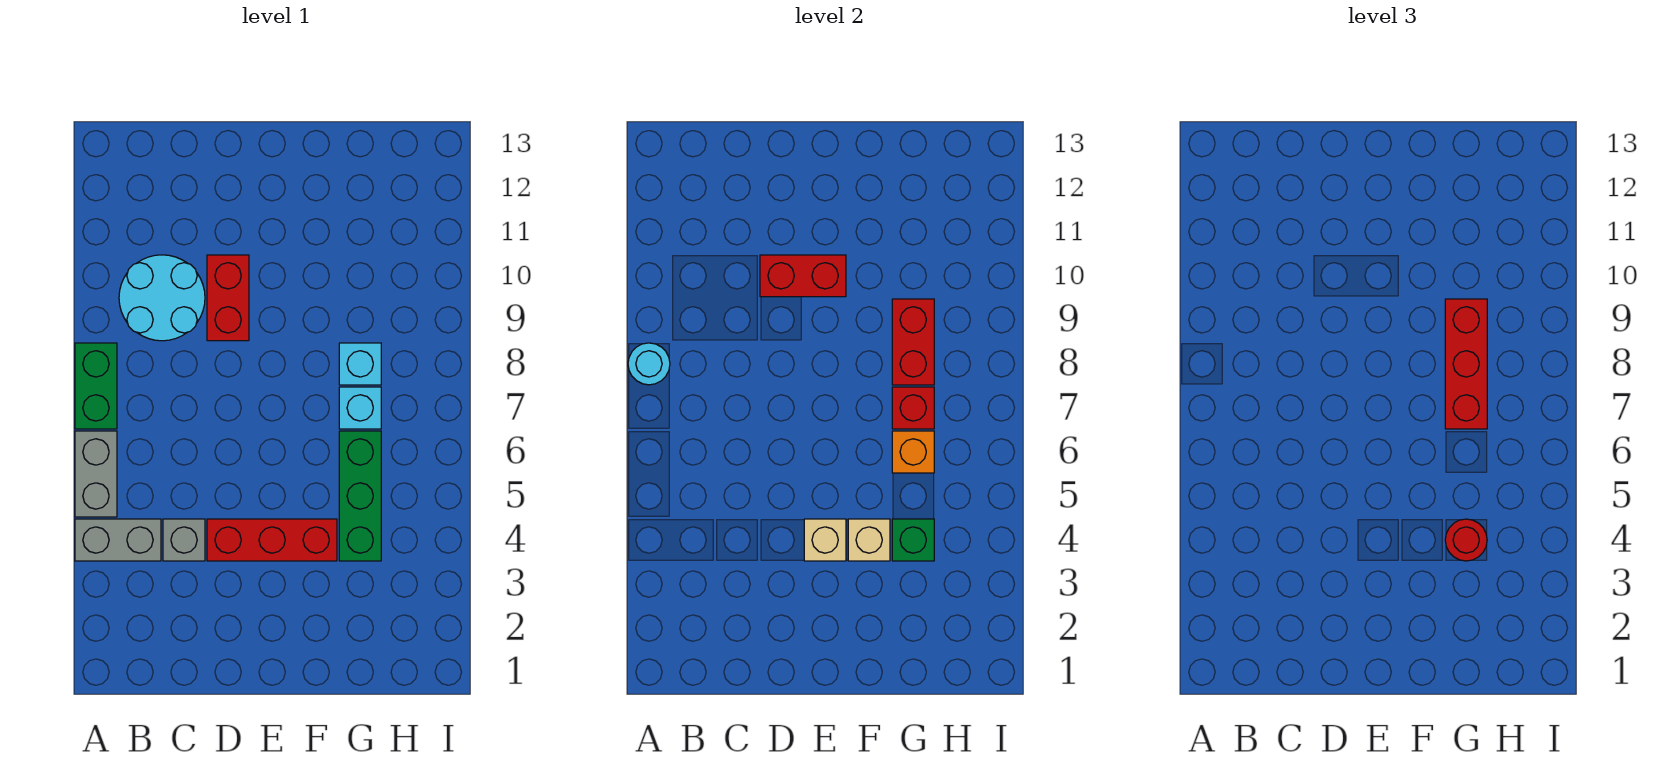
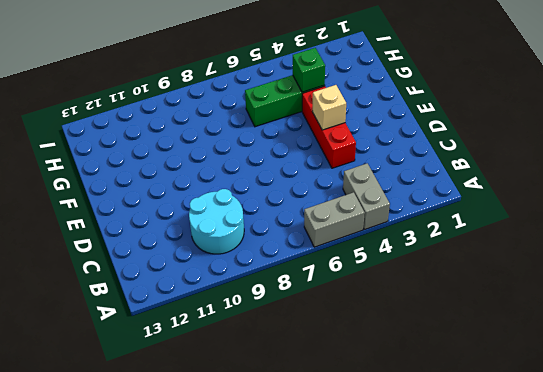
none -> green 1x2 brick [75,343,117,429]
none -> grey 1x1 brick [163,519,205,561]
none -> red 1x2 brick [207,255,249,341]

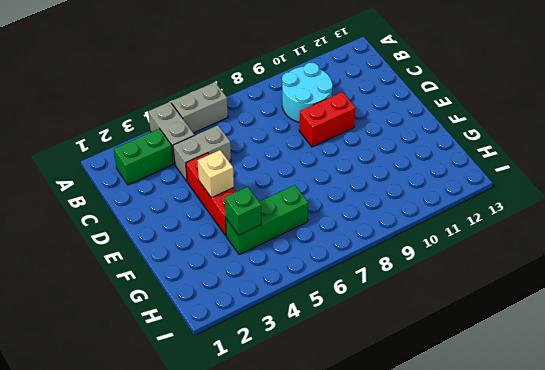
green 1x2 brick [114,129,173,185] -> green 1x2 brick moved to [75,343,117,429]
grey 1x2 brick [173,125,231,181] -> grey 1x1 brick [163,519,205,561]
none -> cyan 1x1 brick [339,387,381,429]
none -> cyan 1x1 brick [339,343,381,385]
none -> cyan 1x1 round brick [628,343,670,385]

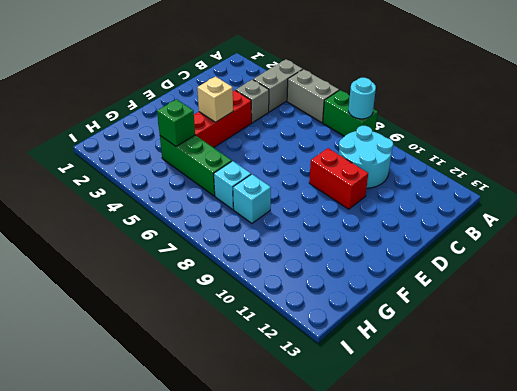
none -> red 1x2 brick [760,255,846,297]
none -> tan 1x1 brick [848,519,890,561]
none -> orange 1x1 brick [892,431,934,473]

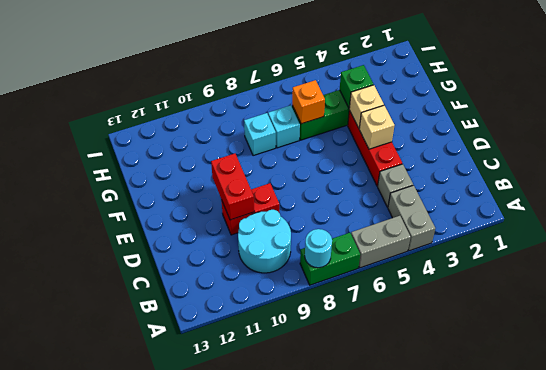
none -> red 1x1 brick [892,387,934,429]
none -> red 1x2 brick [892,299,934,385]
none -> red 1x1 round brick [1445,519,1487,561]

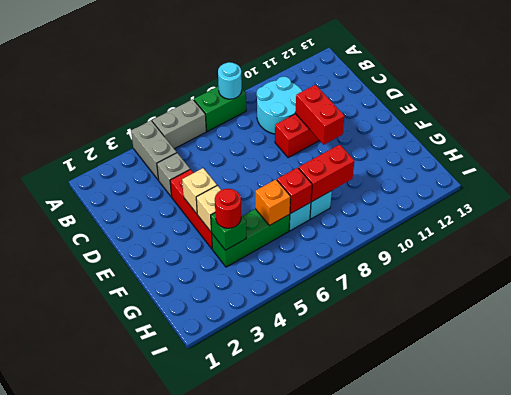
none -> red 1x3 brick [1445,299,1487,429]

